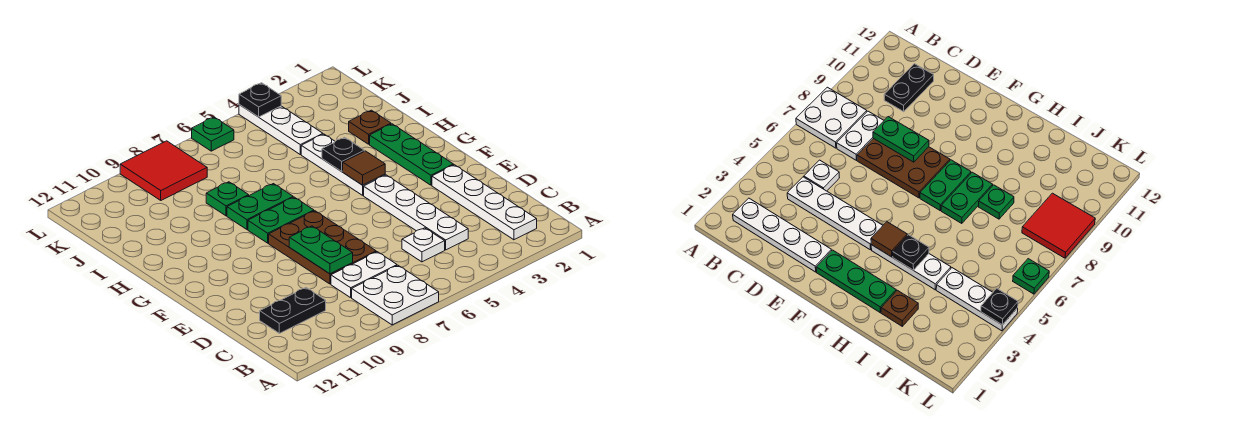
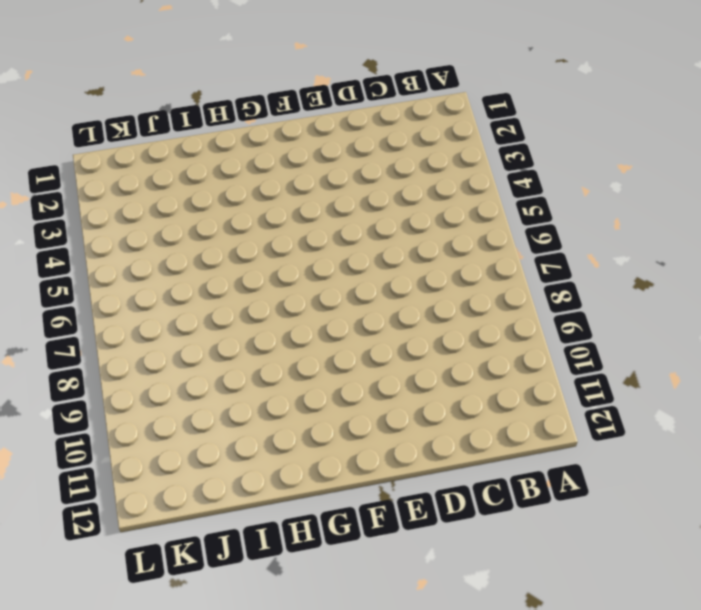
none -> white 2x2 plate [352,265,439,325]
none -> white 1x4 plate [432,165,537,240]
none -> white 1x4 plate [364,175,468,250]

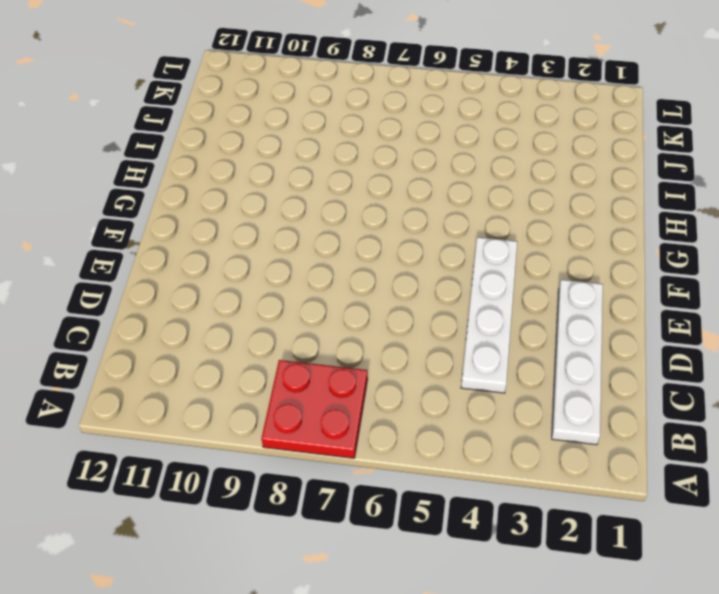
red 2x2 plate [261,360,368,458] -> white 2x2 plate [352,265,439,325]
none -> white 1x1 plate [402,228,445,262]
none -> white 1x2 plate [331,252,397,298]
none -> black 1x2 plate [260,288,326,333]

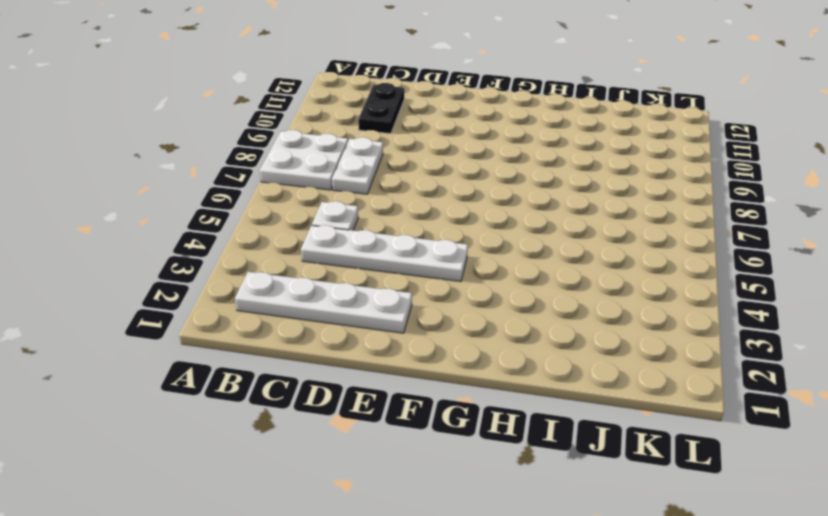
none -> brown 2x3 plate [269,211,376,284]
none -> green 1x3 plate [370,124,453,185]
none -> white 1x3 plate [301,134,385,195]

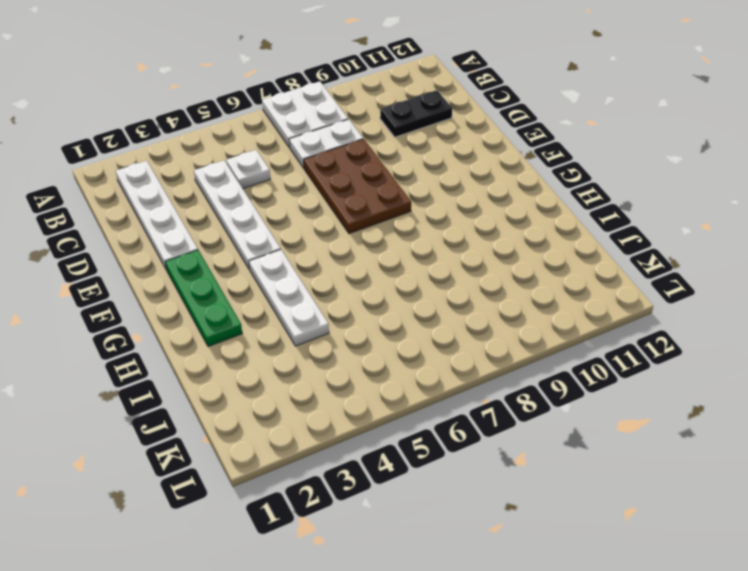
none -> green 1x2 plate [248,197,314,243]
none -> green 1x2 plate [227,184,293,229]
none -> brown 1x1 plate [349,110,391,144]

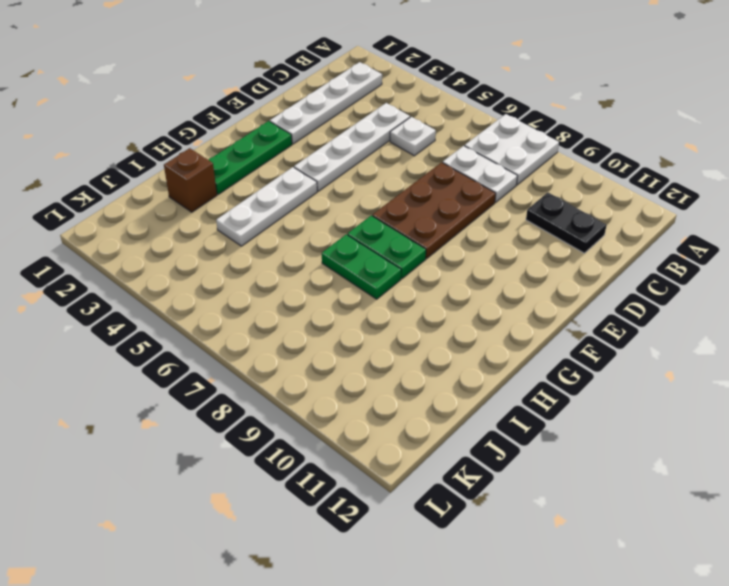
brown 1x1 brick [164,148,217,212] -> brown 1x1 plate [349,110,391,144]
none -> green 1x1 plate [206,182,249,216]
none -> white 1x3 plate [239,105,323,154]
none -> red 2x2 tile [120,141,207,200]

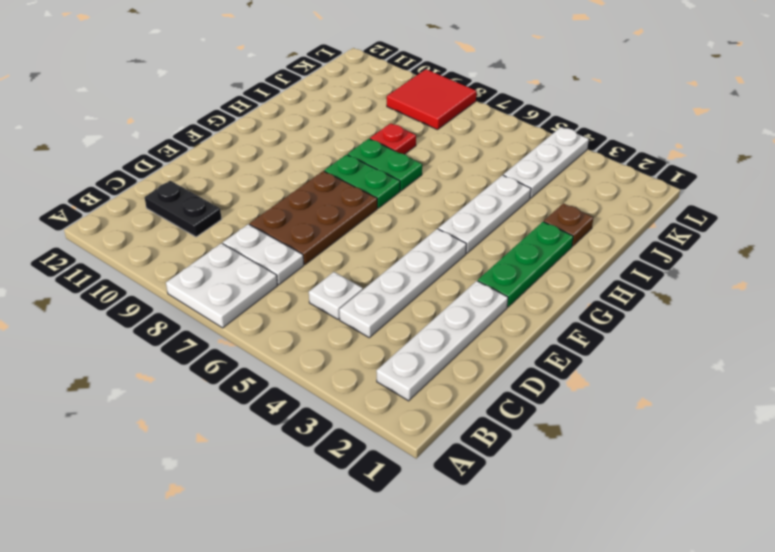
red 1x1 plate [370,123,416,154] -> green 1x1 plate [206,182,249,216]
none -> green 1x1 plate [192,117,234,151]
none -> green 1x2 plate [289,226,353,274]
none -> brown 1x1 tile [343,151,385,185]

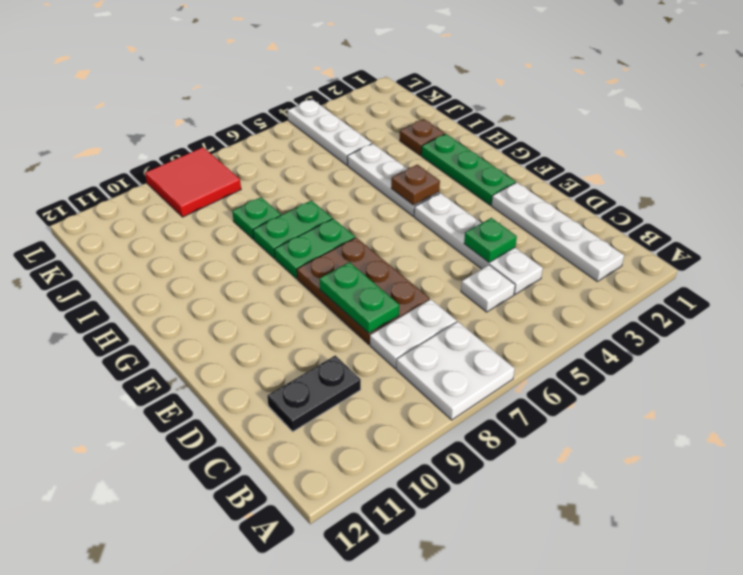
green 1x1 plate [464,218,517,262] -> green 1x1 plate moved to [192,117,234,151]
brown 1x1 plate [391,165,440,205] -> brown 1x1 tile [343,151,385,185]
none -> black 1x1 plate [322,137,364,171]
none -> black 1x1 plate [239,83,281,117]

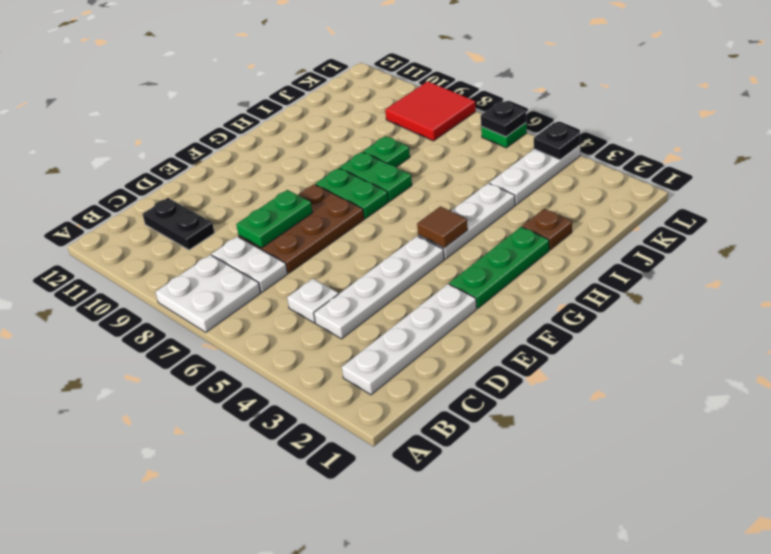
black 1x1 plate [481,101,526,137] -> black 1x1 plate moved to [322,137,364,171]

